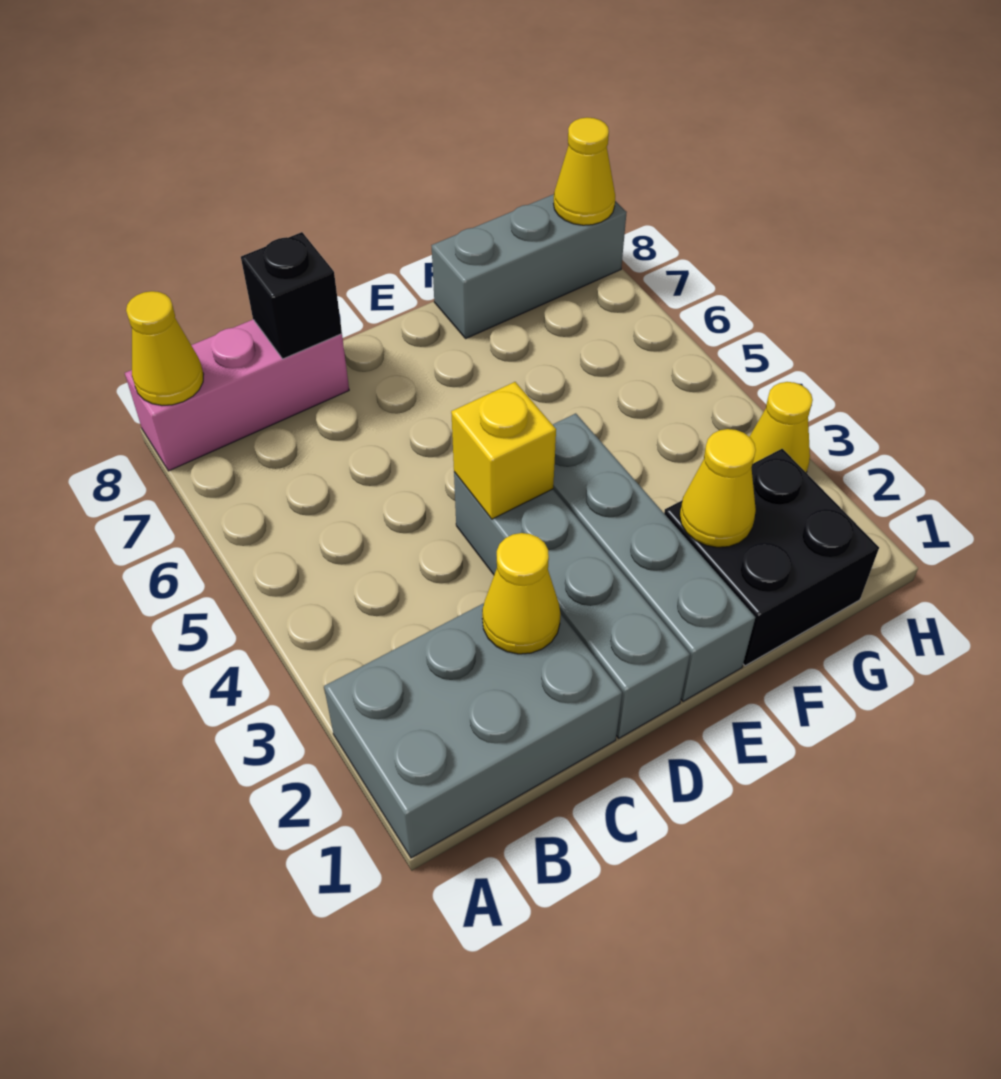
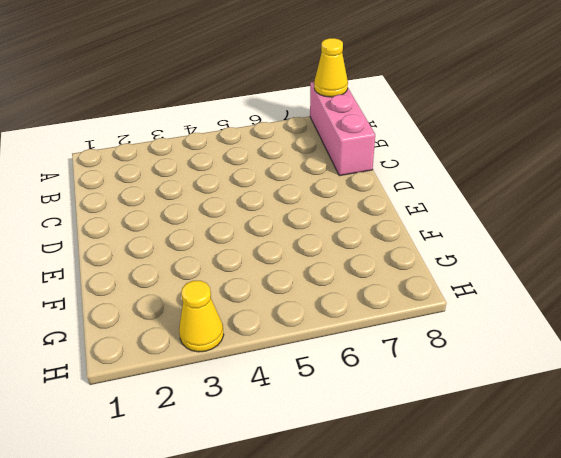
none -> grey 2x3 brick [324,603,622,858]
none -> grey 1x4 brick [454,472,690,738]
none -> grey 1x4 brick [553,413,755,701]

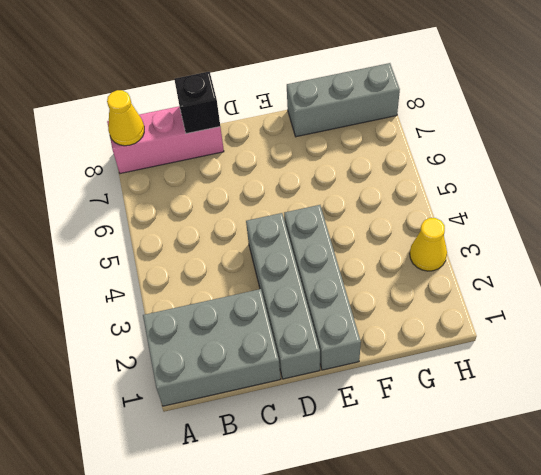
none -> black 2x2 brick [664,449,879,666]
none -> yellow 1x1 cone [482,533,561,654]
none -> yellow 1x1 brick [451,382,556,519]

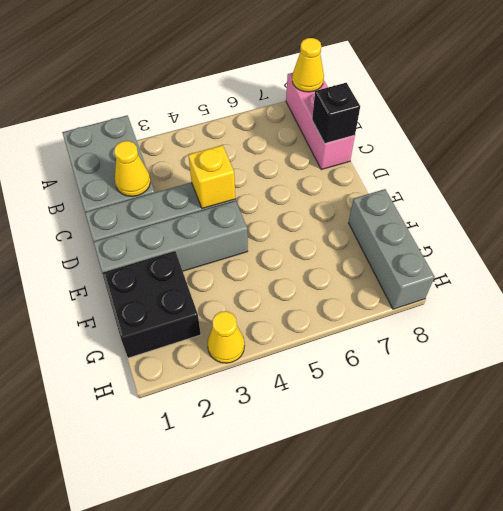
none -> yellow 1x1 cone [680,429,756,547]
none -> yellow 1x1 cone [554,117,615,225]

